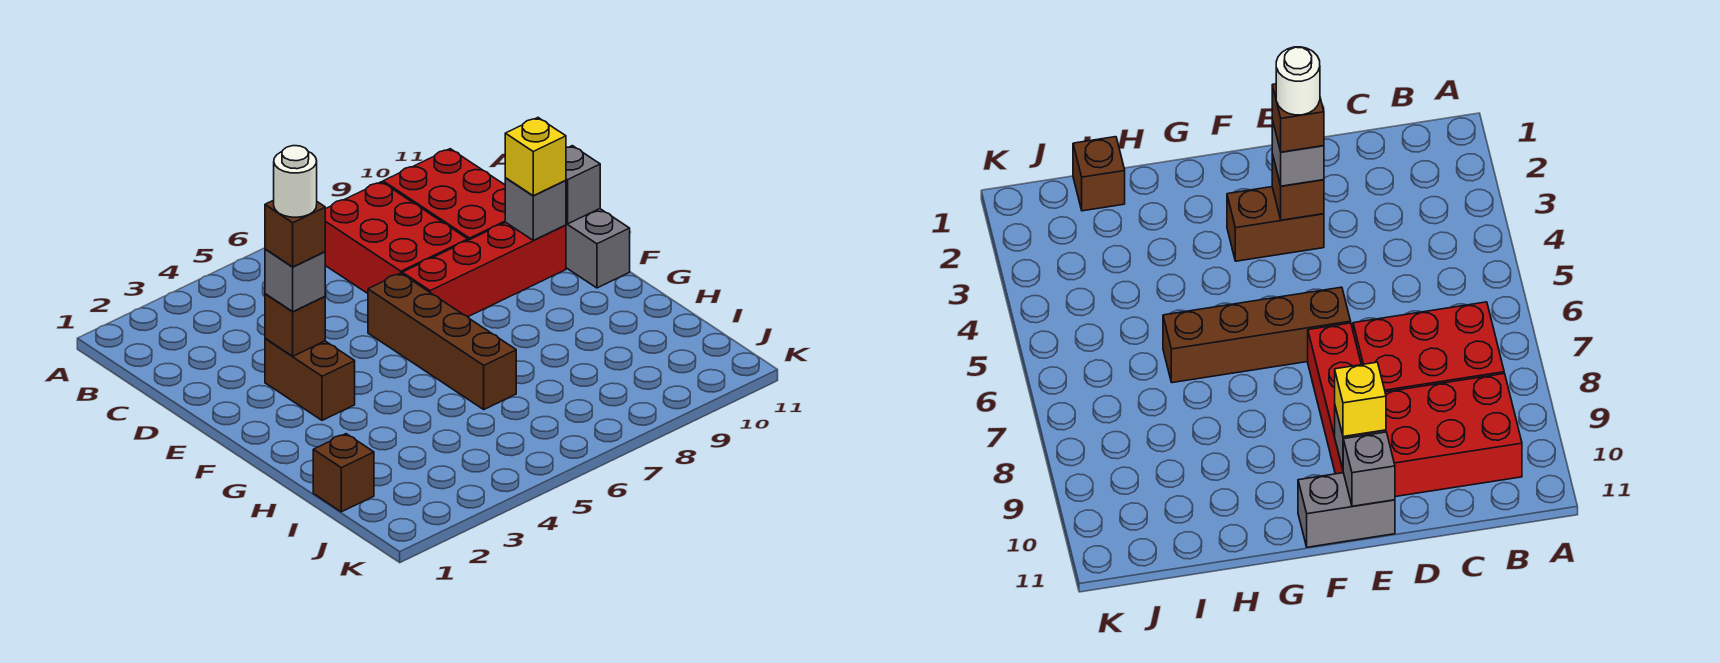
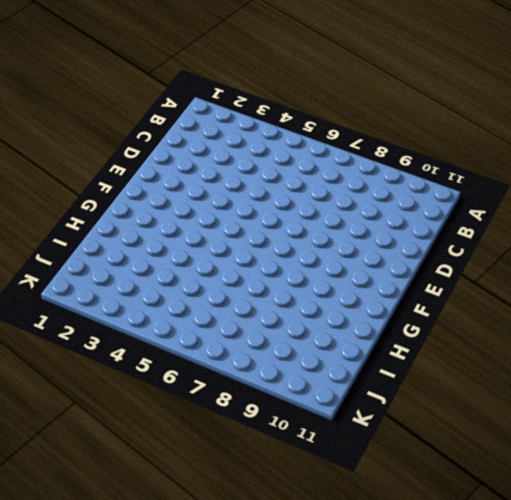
none -> red 2x3 brick [325,182,468,293]
none -> red 2x3 brick [383,149,505,240]
none -> brown 1x2 brick [265,338,355,420]

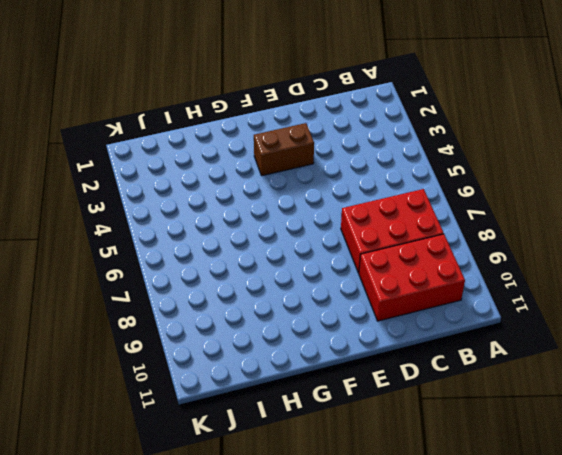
none -> brown 1x4 brick [368,273,516,409]
none -> red 1x4 brick [402,222,566,317]
none -> grey 1x2 brick [566,209,630,288]

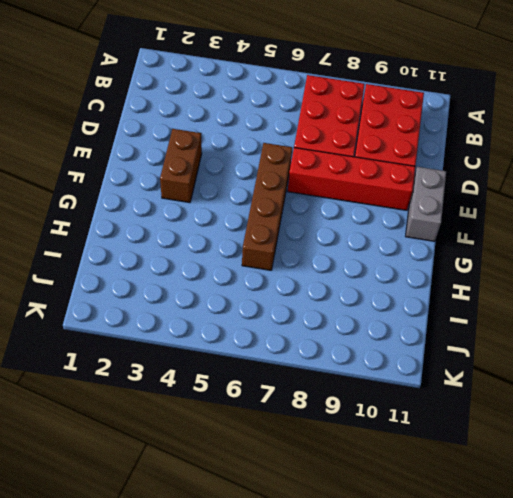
none -> brown 1x1 brick [313,434,374,512]
none -> brown 1x1 brick [265,294,325,356]
none -> grey 1x1 brick [505,178,566,240]

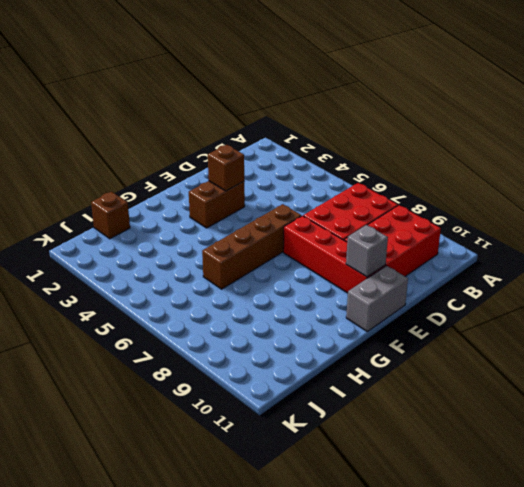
none -> grey 1x1 brick [566,146,600,224]
none -> grey 1x1 brick [265,249,325,311]
none -> yellow 1x1 brick [505,118,566,196]

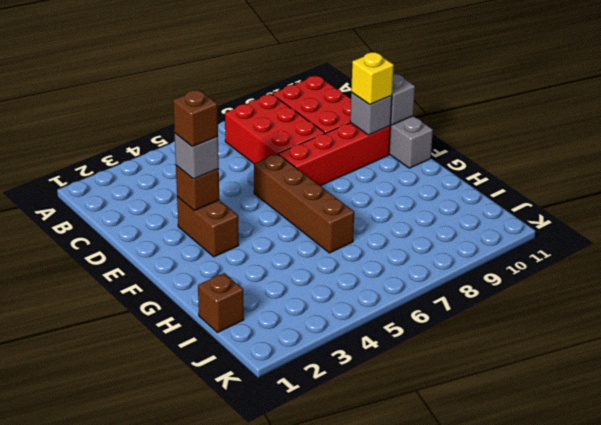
none -> white 1x1 round brick [274,146,317,217]

